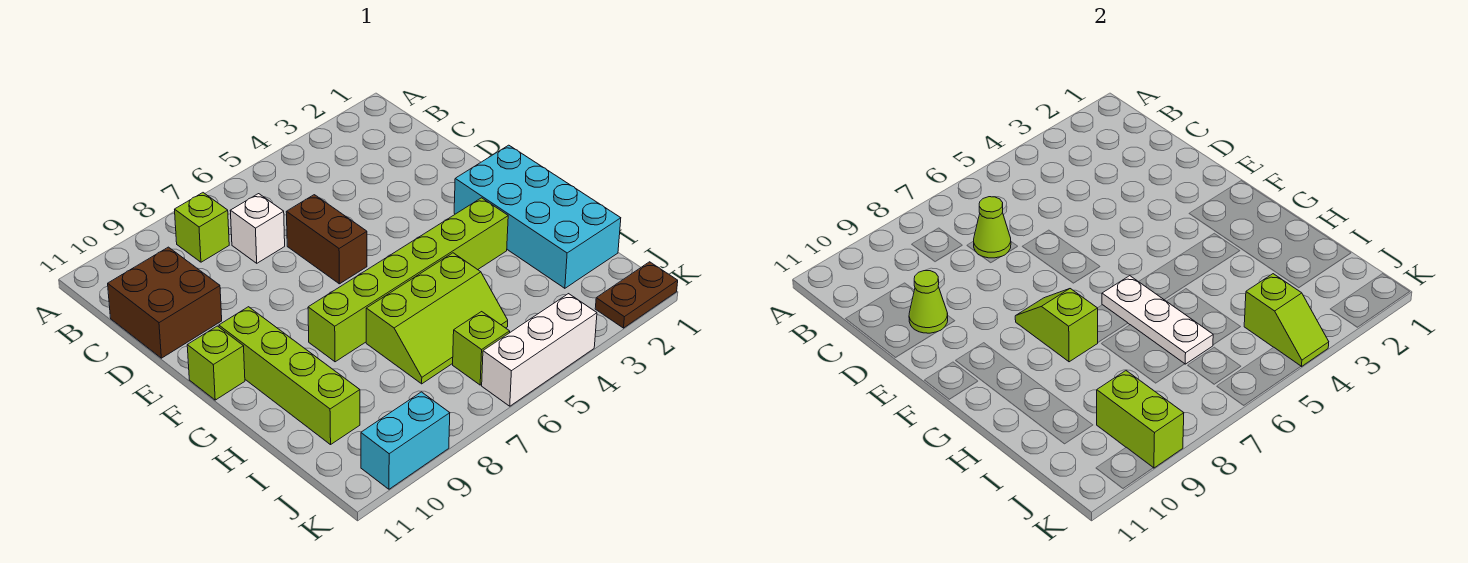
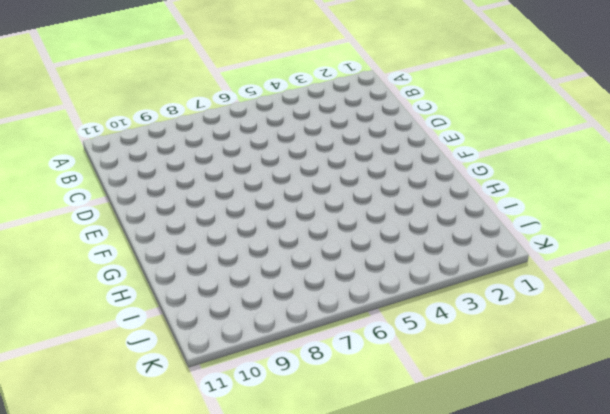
none -> lime 1x1 brick [175,193,229,262]
none -> white 1x1 brick [230,194,285,263]
none -> brown 2x2 brick [108,247,222,358]

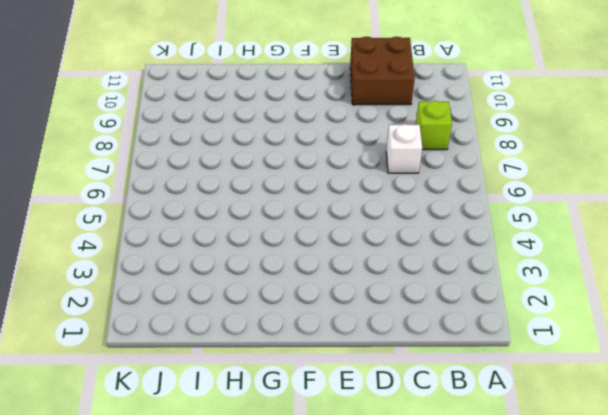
none -> brown 1x2 brick [286,195,367,284]
none -> cyan 2x4 brick [454,145,621,288]
none -> lime 1x4 brick [219,307,360,445]

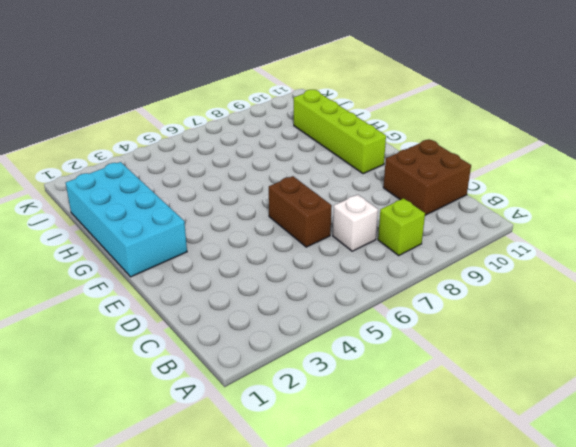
none -> lime 1x1 brick [187,326,245,400]
none -> lime 1x6 brick [308,198,508,362]
none -> lime 2x3 slope [366,253,508,384]

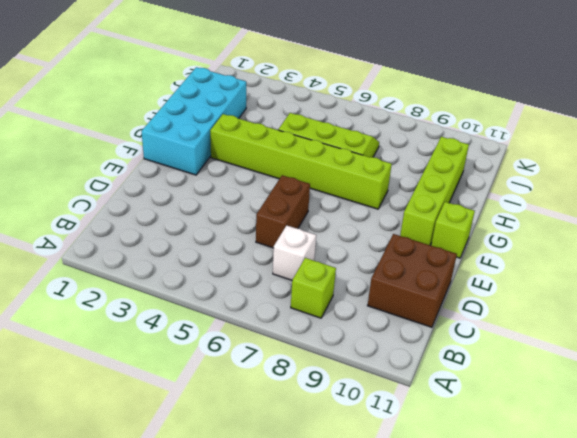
none -> lime 1x1 brick [453,312,510,385]
none -> brown 1x2 plate [595,262,678,328]
none -> white 1x3 brick [482,294,597,406]

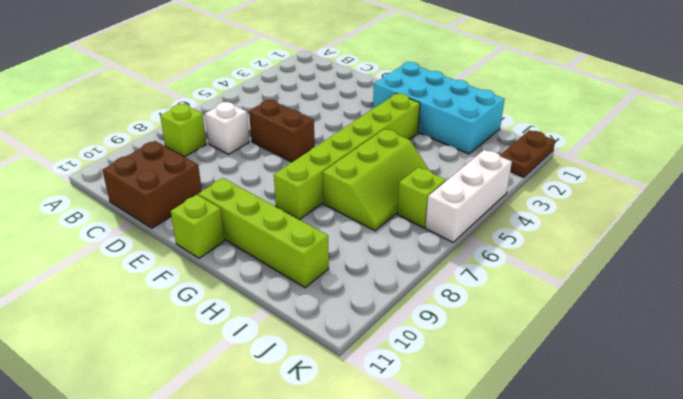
none -> cyan 1x2 brick [361,392,450,489]
none -> lime 1x1 cone [974,197,1011,258]
none -> lime 1x1 cone [909,271,948,333]

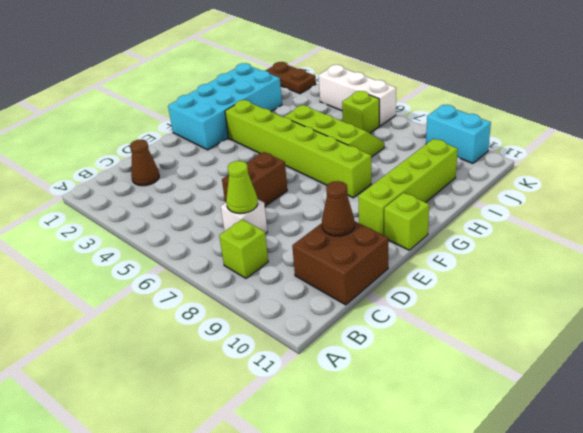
brown 1x1 cone [130,139,159,186] -> none
brown 1x1 cone [322,181,354,236] -> lime 1x1 cone [909,271,948,333]
none -> lime 1x2 slope [1015,289,1098,362]
none -> white 1x3 plate [1102,276,1213,364]
none -> lime 1x2 slope [1244,274,1329,367]

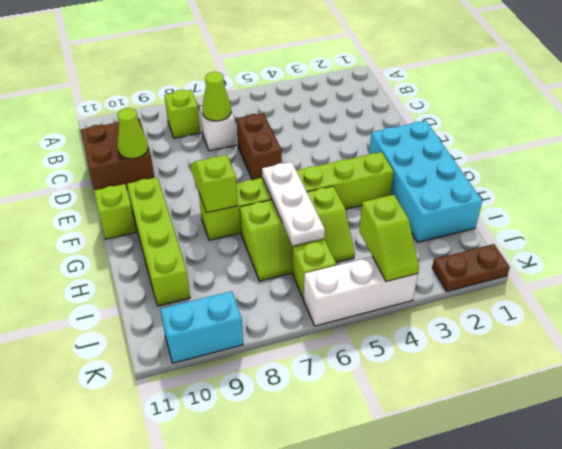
none -> lime 1x2 brick [1097,371,1184,468]

